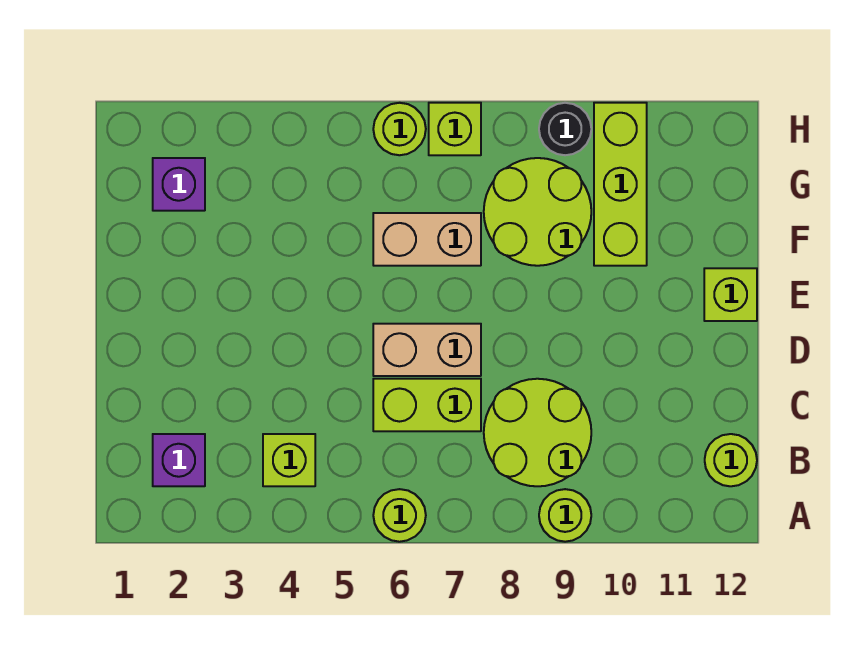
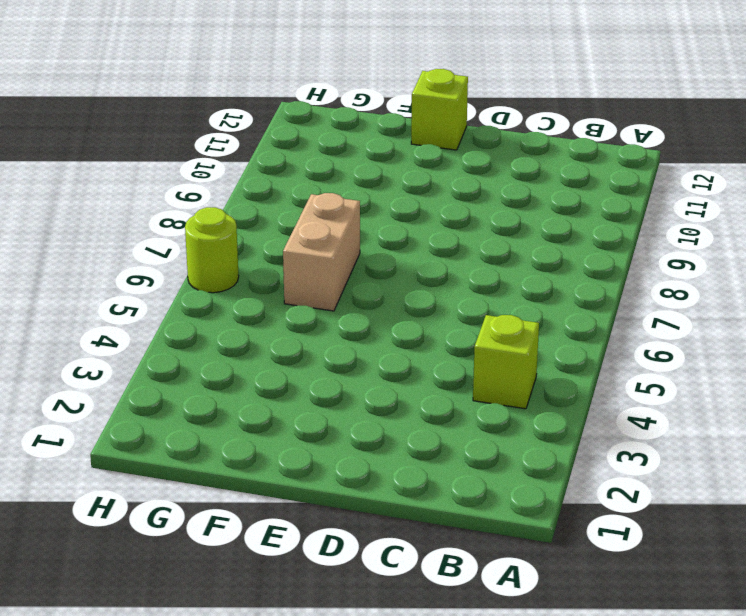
none -> lime 1x1 round brick [373,489,426,542]
none -> lime 1x1 round brick [539,489,591,542]
none -> purple 1x1 brick [153,434,205,486]

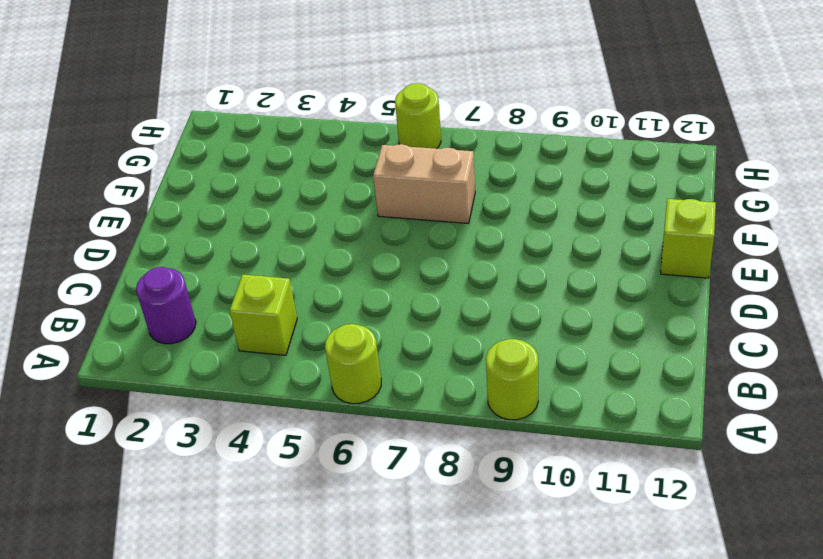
purple 1x1 round brick [136,267,196,344] -> purple 1x1 brick [153,434,205,486]
none -> lime 2x2 round brick [484,379,591,486]
none -> lime 1x1 round brick [705,434,757,486]
none -> lime 1x2 brick [373,379,481,431]

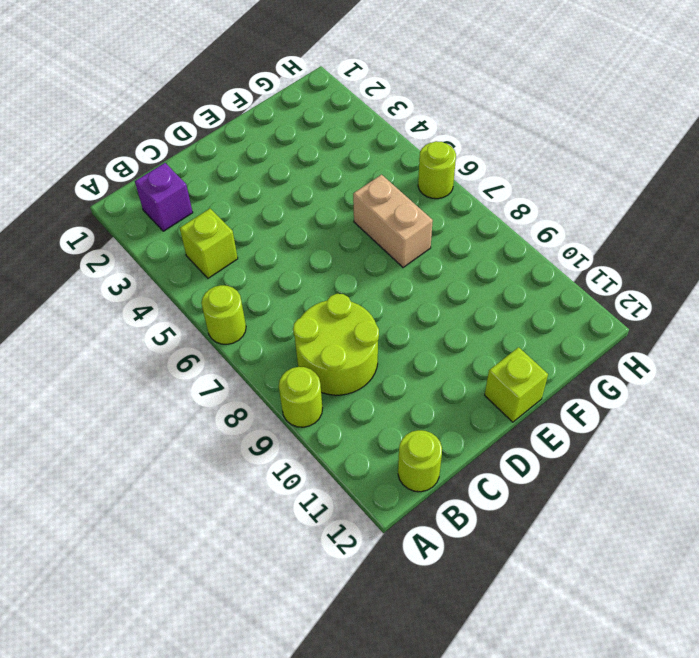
none -> lime 1x2 brick [373,379,481,431]
none -> tan 1x2 brick [373,324,481,376]
none -> lime 2x2 round brick [484,158,591,266]

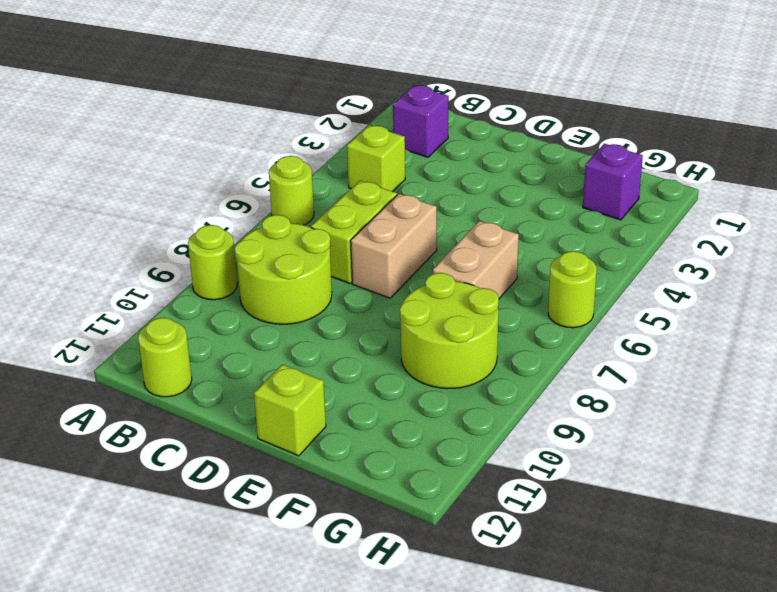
none -> lime 1x3 brick [594,103,647,266]
none -> lime 1x1 brick [429,103,481,155]
none -> black 1x1 round brick [539,103,591,155]

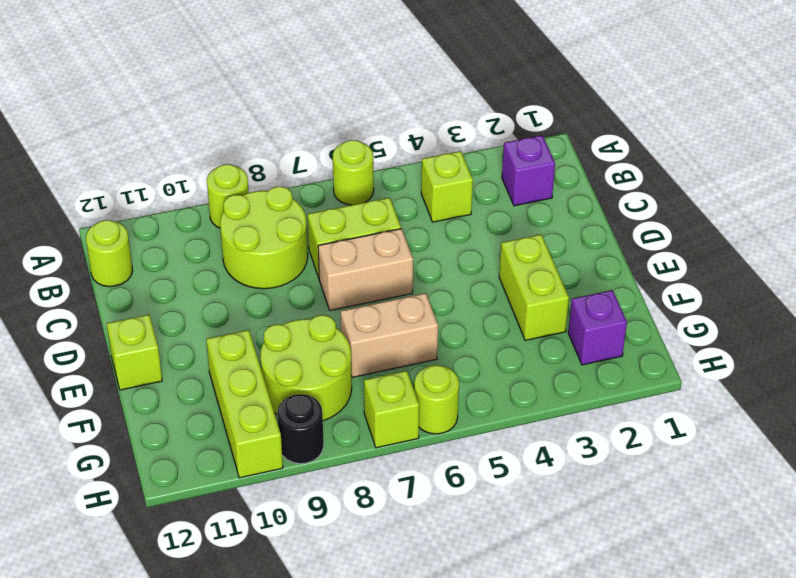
lime 1x2 brick [499,234,569,341] -> none

